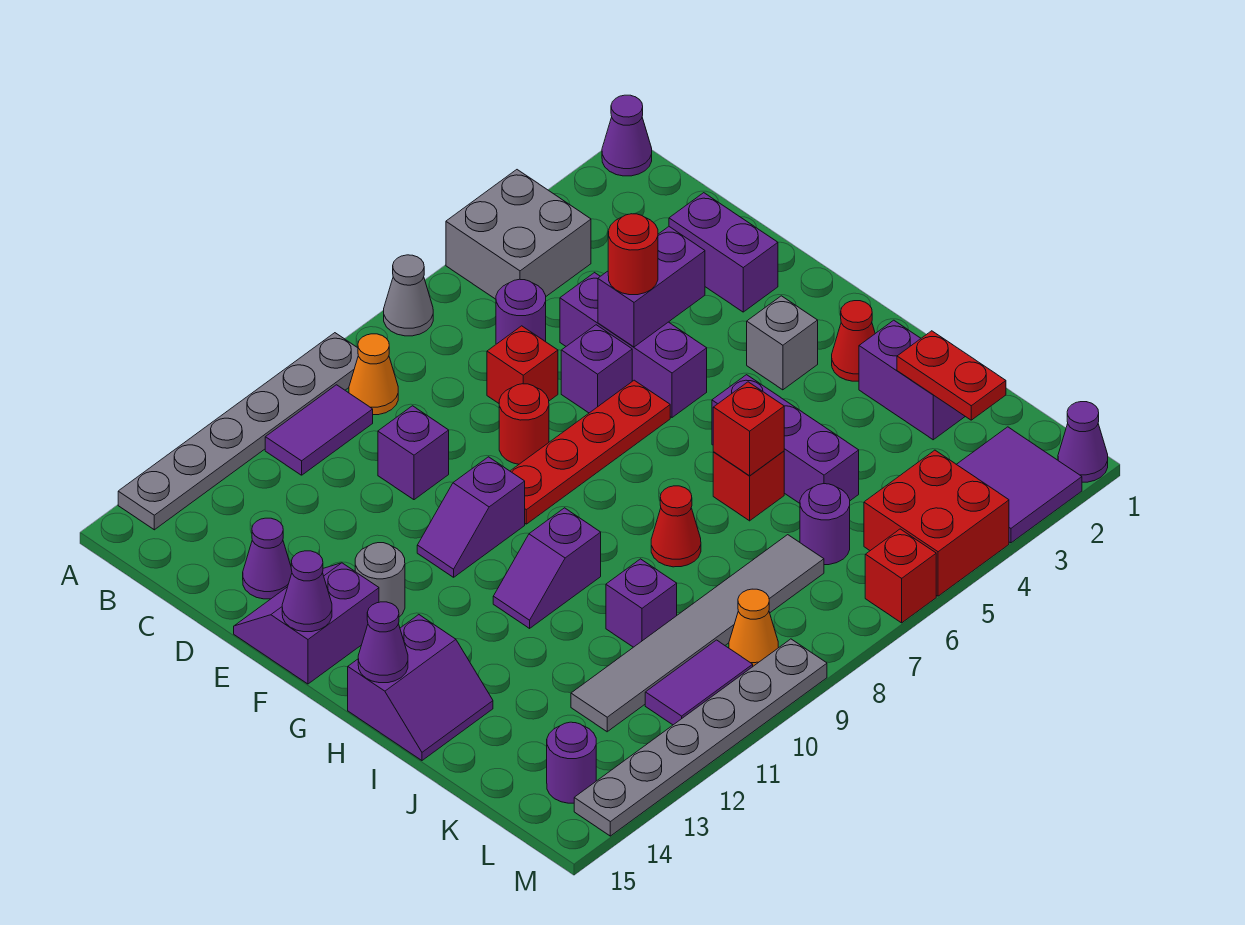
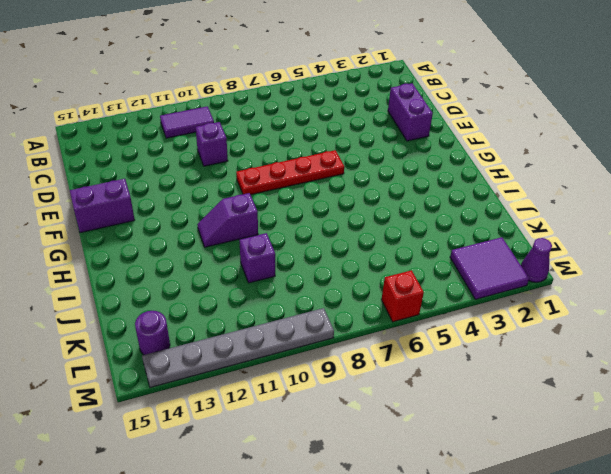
none -> purple 1x1 cone [602,95,652,176]
none -> grey 2x2 brick [446,170,591,299]
none -> grey 1x1 cone [384,255,433,336]
none -> grey 1x6 plate [118,333,358,530]

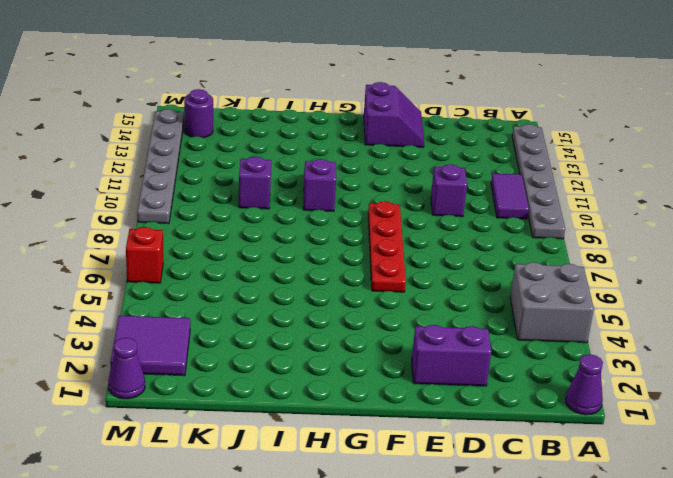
none -> grey 1x1 cone [384,255,433,336]
none -> orange 1x1 cone [349,334,398,415]
none -> purple 1x1 round brick [496,279,546,344]
none -> purple 1x3 brick [560,273,707,417]

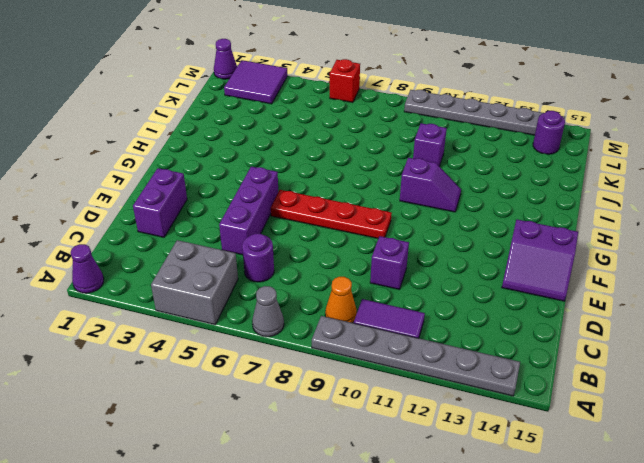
none -> red 1x1 brick [487,326,558,403]
none -> purple 1x1 cone [243,518,292,599]
none -> purple 1x1 brick [561,325,632,413]
none -> red 1x1 round brick [499,384,549,464]

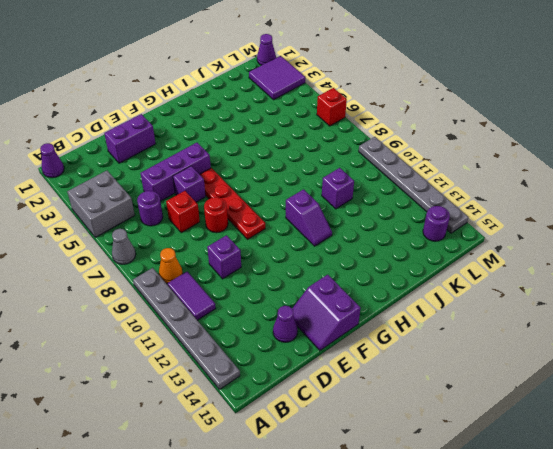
none -> purple 1x2 slope [417,457,525,577]
none -> grey 1x1 round brick [355,543,405,617]
none -> grey 1x1 brick [747,296,818,390]
none -> red 1x1 cone [832,301,875,381]

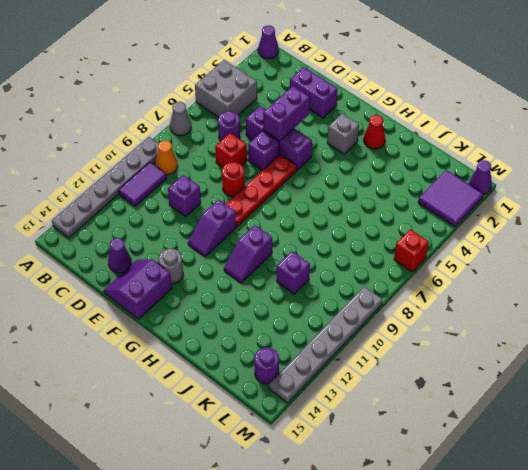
none -> purple 1x3 brick [712,375,859,503]
none -> purple 2x2 slope [348,615,493,760]
none -> purple 1x2 brick [859,320,965,440]
none -> red 1x1 brick [713,451,784,521]

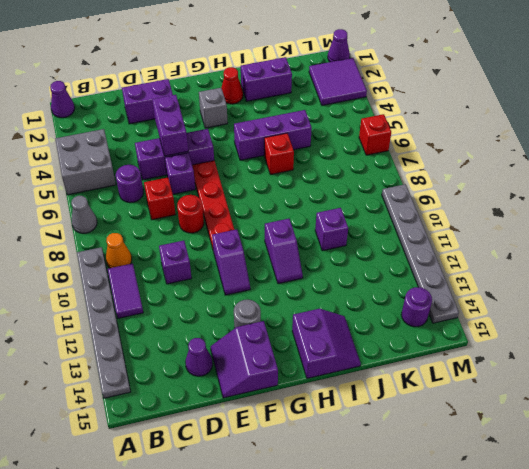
none -> red 1x1 cone [651,486,701,567]
none -> purple 1x1 round brick [800,484,850,565]
none -> grey 1x6 tile [571,535,824,732]
none -> red 2x2 brick [864,450,1009,596]

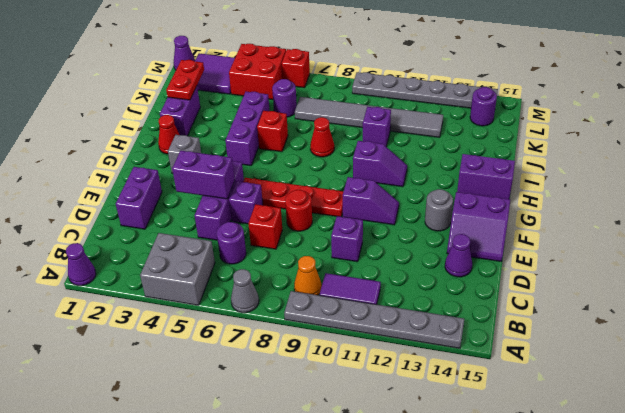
none -> orange 1x1 cone [729,589,779,666]
none -> purple 1x2 tile [645,640,753,725]
none -> purple 1x1 cone [282,551,332,632]
none -> purple 1x1 cone [358,602,408,683]

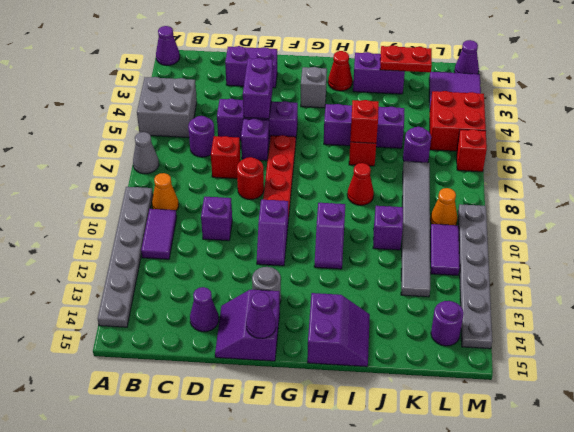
none -> purple 1x1 cone [358,602,408,683]
none -> red 1x1 round brick [608,214,658,295]

